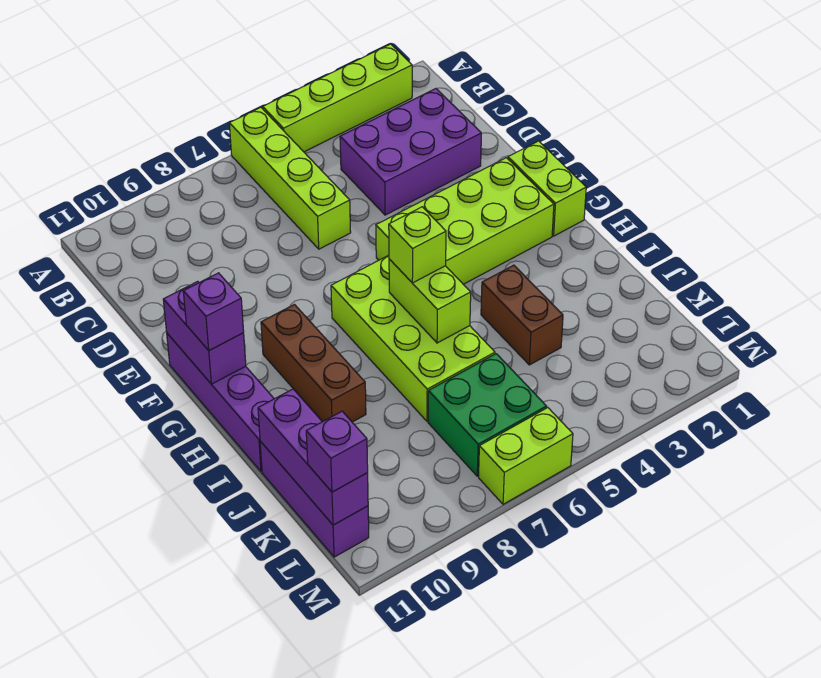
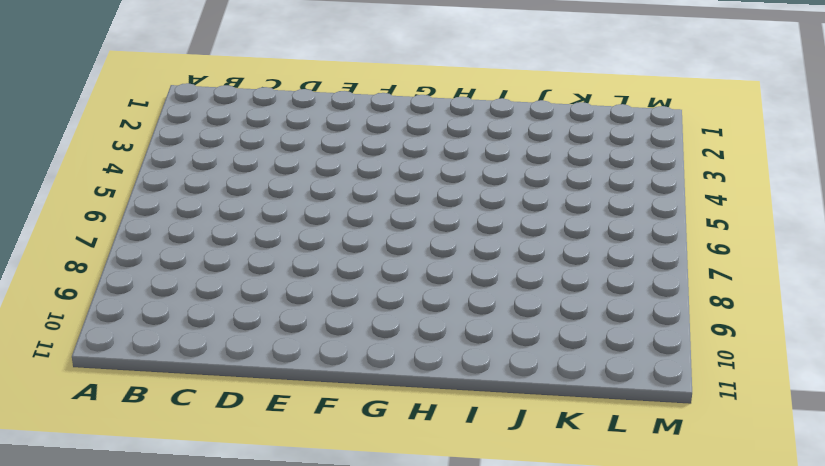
none -> lime 1x4 brick [263,44,412,152]
none -> lime 1x4 brick [229,107,351,249]
none -> purple 2x3 brick [340,89,481,215]

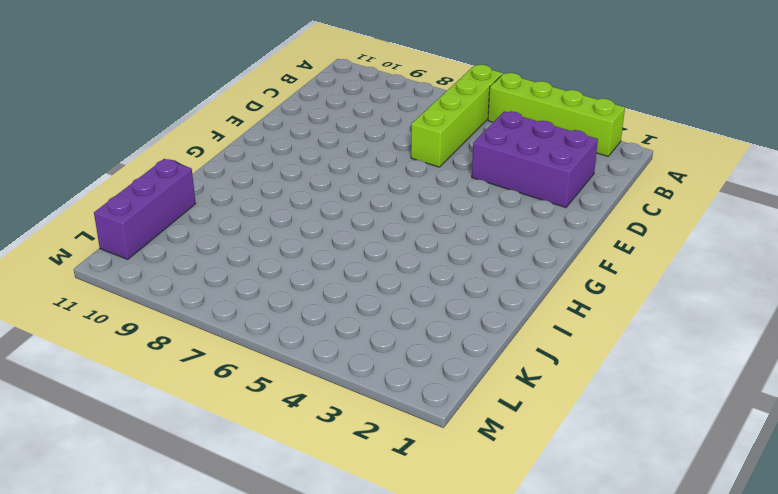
none -> lime 1x2 brick [508,141,586,236]
none -> lime 2x4 brick [376,158,554,284]
none -> purple 1x4 brick [167,333,274,472]

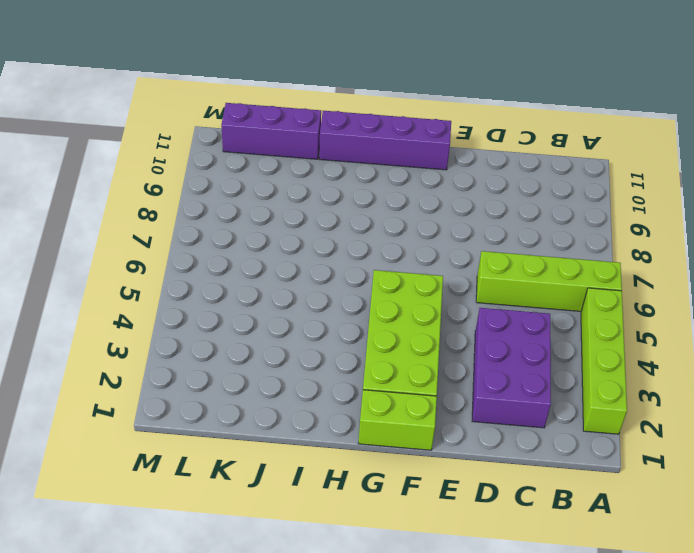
none -> lime 2x4 brick [331,255,495,421]
none -> brown 1x3 brick [261,305,366,422]
none -> brown 1x2 brick [481,265,563,365]

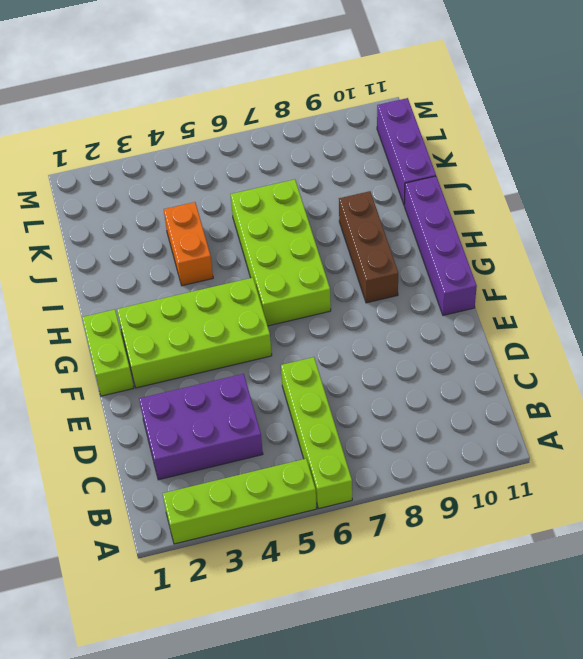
orange 1x2 brick [164,202,213,286] -> brown 1x2 brick [481,265,563,365]
none -> green 2x2 brick [428,354,547,476]
none -> lime 1x2 brick [479,408,573,504]
none -> purple 1x2 brick [163,281,246,384]

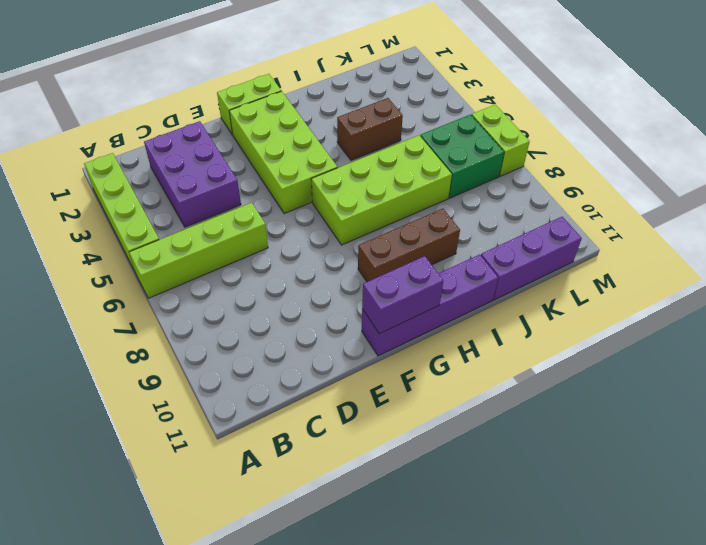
none -> lime 1x2 brick [389,259,471,343]
none -> purple 1x3 brick [258,389,368,525]
none -> purple 1x1 brick [183,273,244,350]

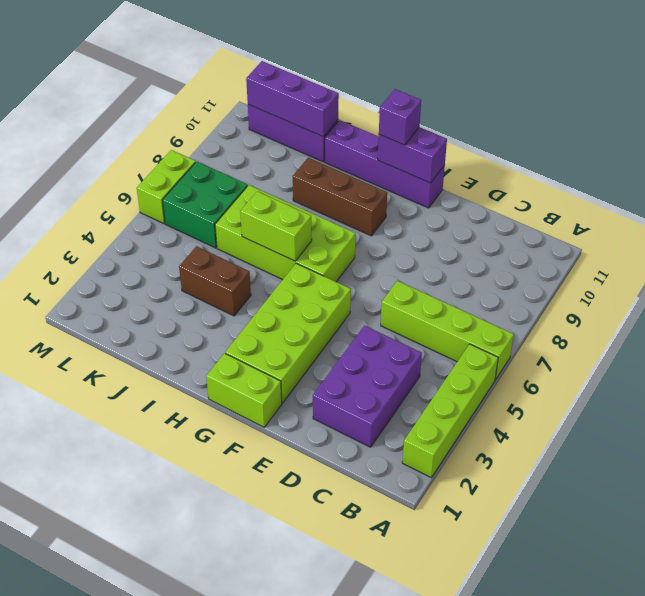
none -> lime 1x1 brick [389,207,446,283]
none -> purple 1x1 brick [306,411,368,492]

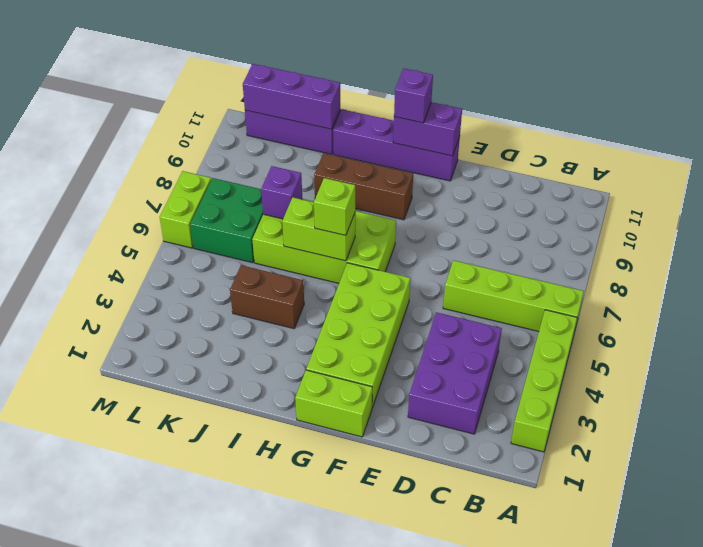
purple 1x1 brick [261,166,302,219] -> purple 1x1 brick moved to [306,411,368,492]

